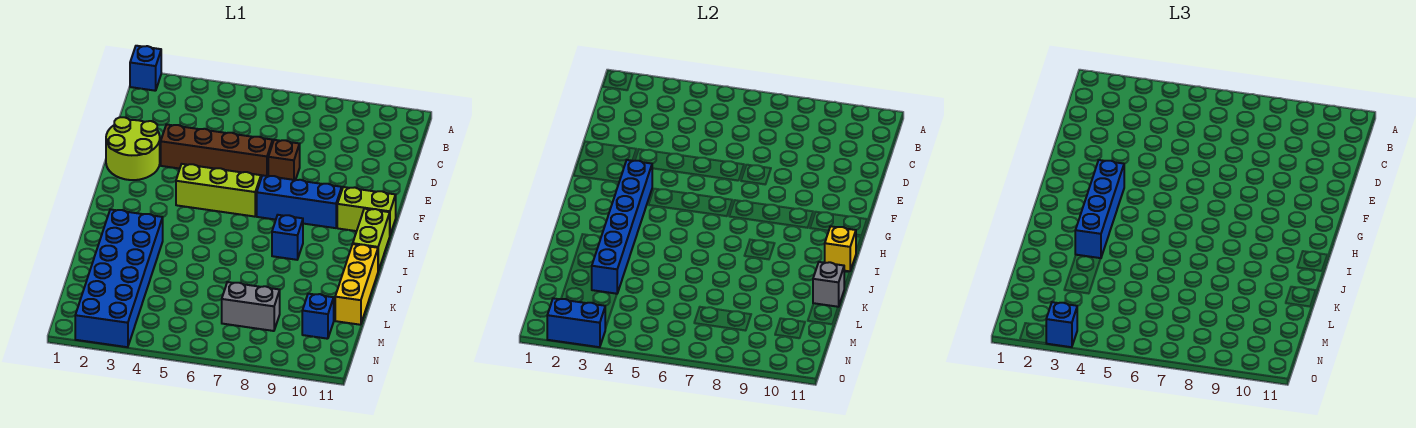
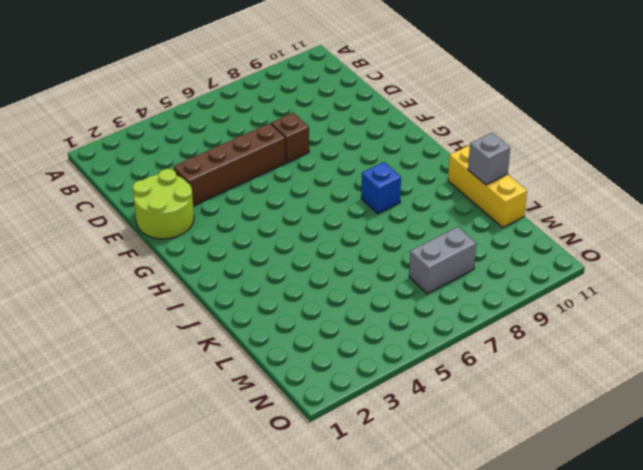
none -> blue 1x1 brick [130,46,161,91]
none -> lime 1x3 brick [176,164,261,217]
none -> blue 1x3 brick [257,175,342,228]

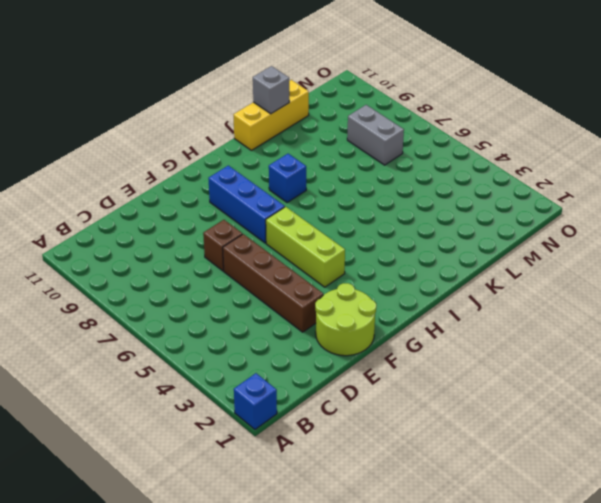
none -> lime 1x2 brick [337,187,396,235]
none -> lime 1x2 brick [353,209,390,271]
none -> blue 2x6 brick [75,209,163,347]

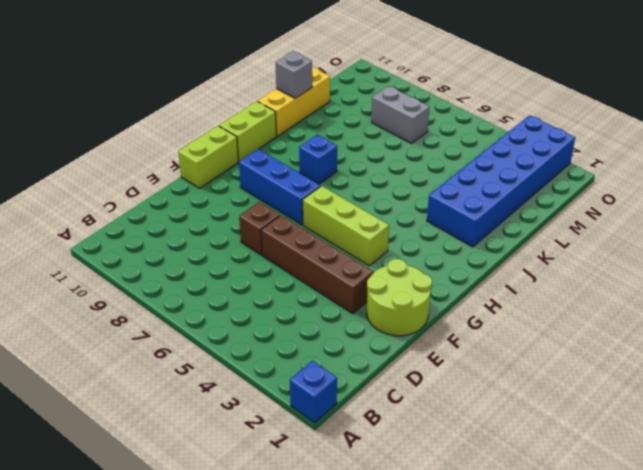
lime 1x2 brick [178,126,238,188] -> lime 1x2 brick turned to [337,187,396,235]
none -> blue 1x1 brick [302,294,334,339]
none -> blue 1x6 brick [592,160,652,294]
none -> yellow 1x1 brick [825,226,856,271]

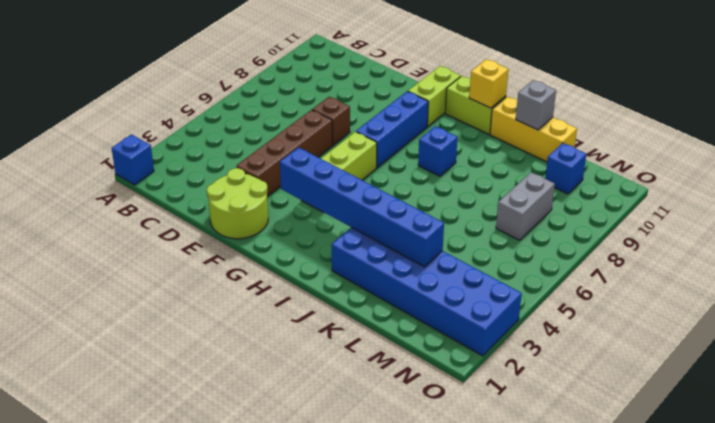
none -> blue 1x2 brick [547,298,605,347]
none -> blue 1x4 brick [1075,160,1124,258]
none -> blue 1x1 brick [1046,302,1077,347]

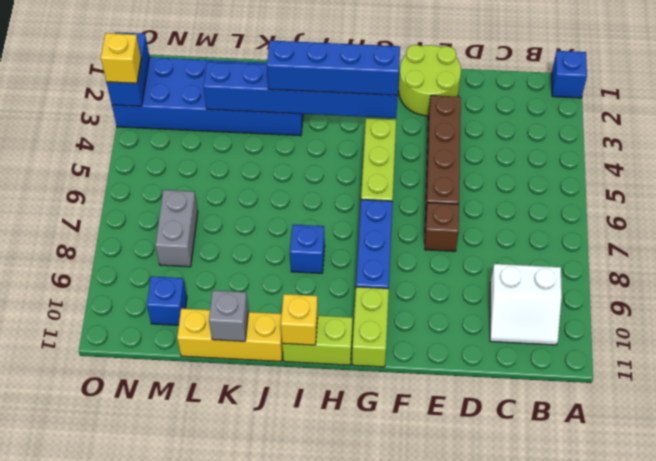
white 2x2 slope [490,264,562,345] -> none
yellow 1x1 brick [101,33,141,83] -> blue 1x1 brick [1046,302,1077,347]

